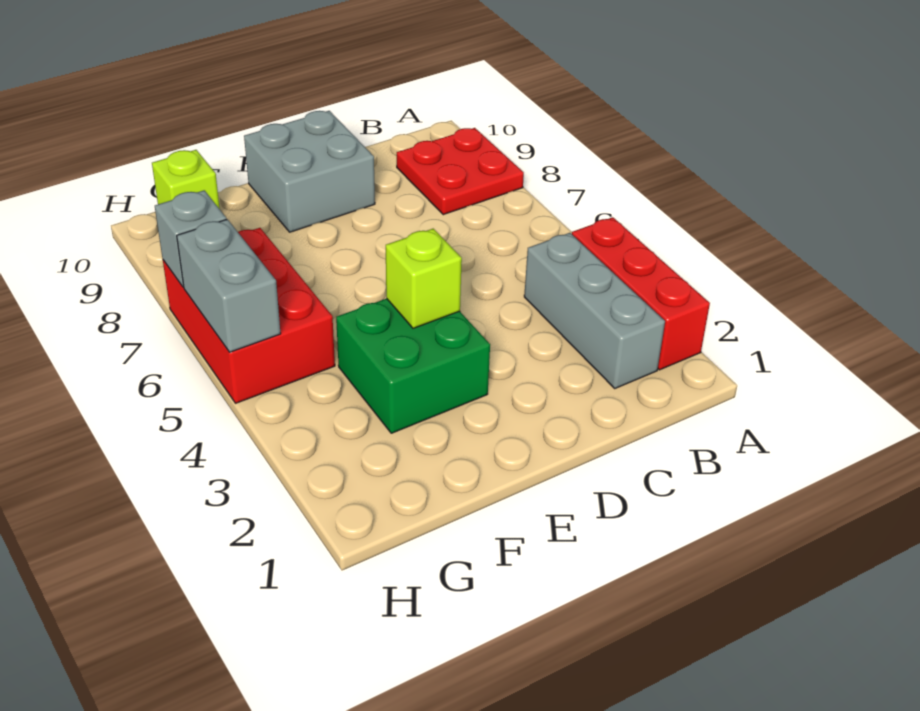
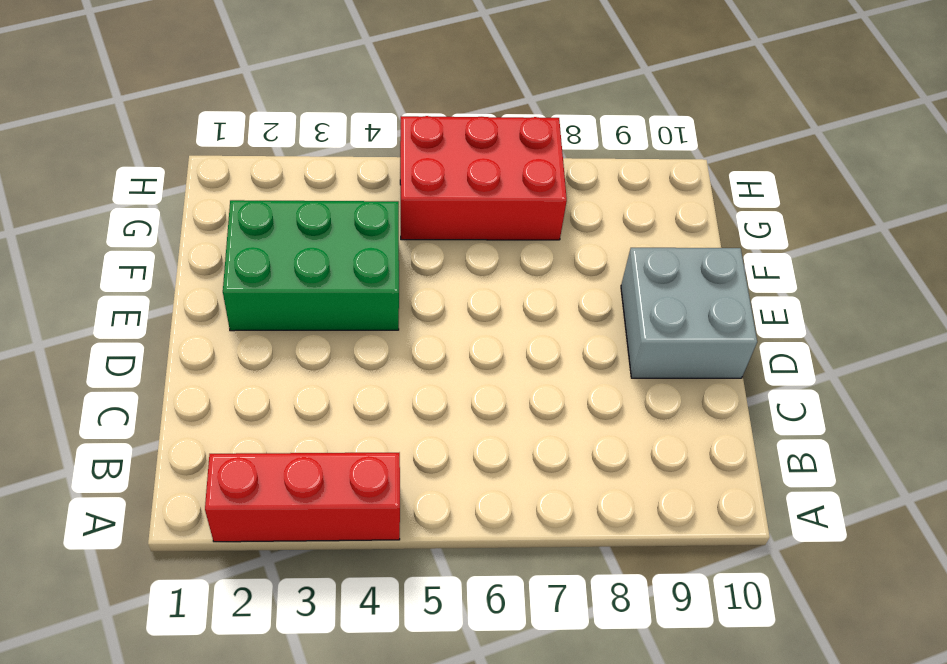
green 2x3 brick [223,200,399,331] -> green 2x2 brick [336,299,490,433]
none -> red 2x2 plate [397,128,524,215]
none -> grey 1x3 brick [524,233,665,388]

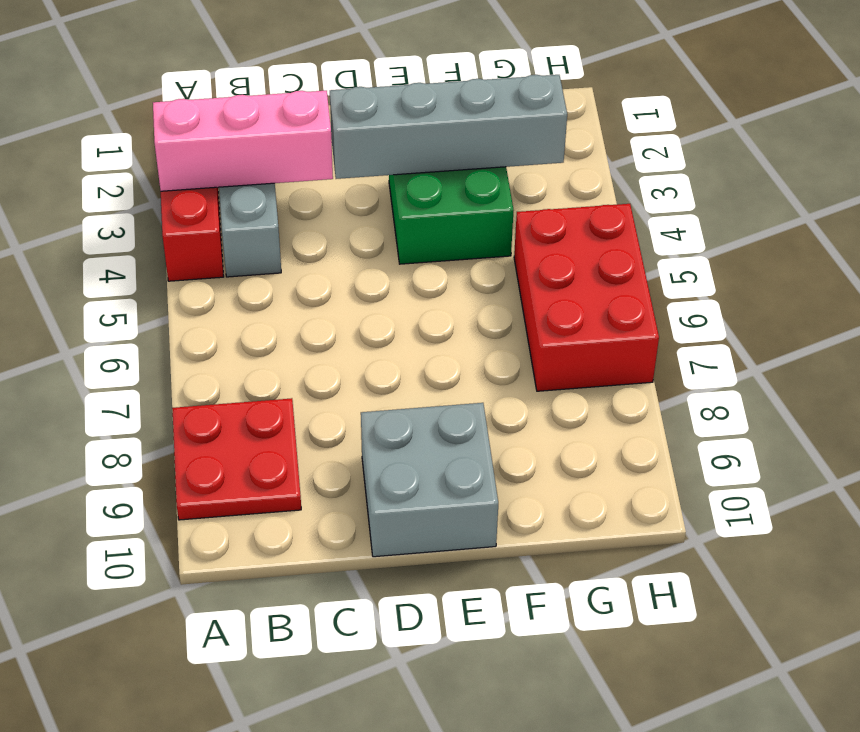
pink 1x3 brick [153,91,333,191] -> none
grey 1x4 brick [330,75,567,179] -> none
none -> lime 1x1 brick [152,150,220,209]
none -> lime 1x1 brick [386,229,462,328]

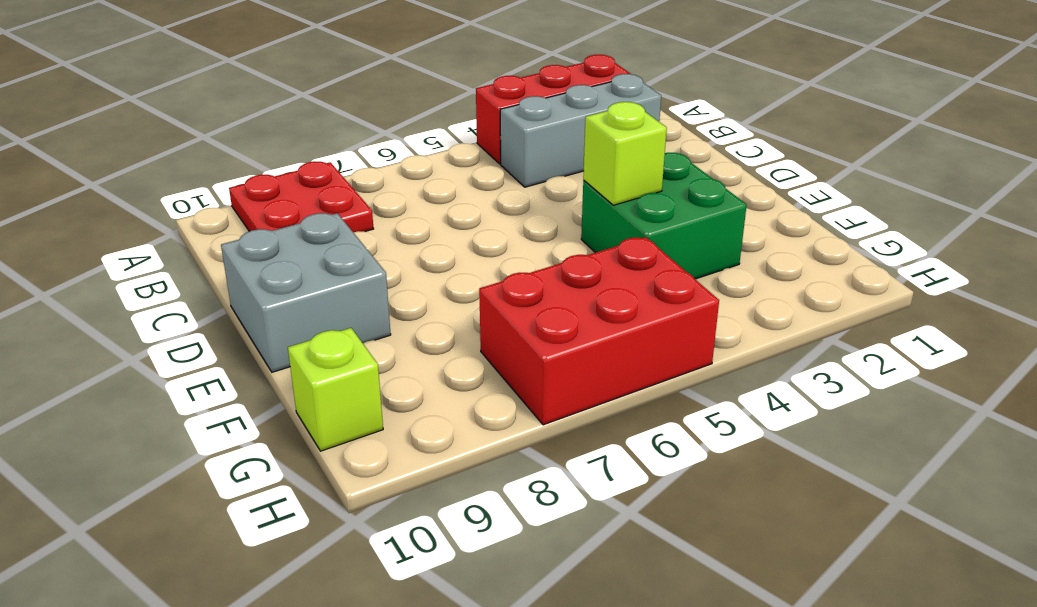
none -> grey 1x2 brick [177,219,281,352]
none -> grey 1x1 brick [155,190,227,287]

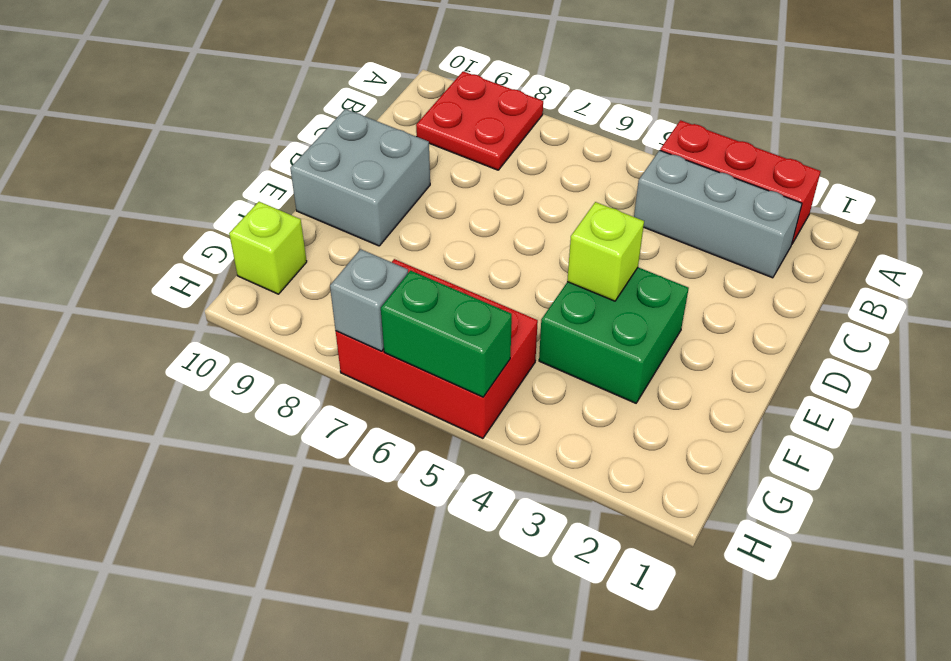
green 1x2 brick [381,271,512,397] -> grey 1x2 brick [177,219,281,352]

